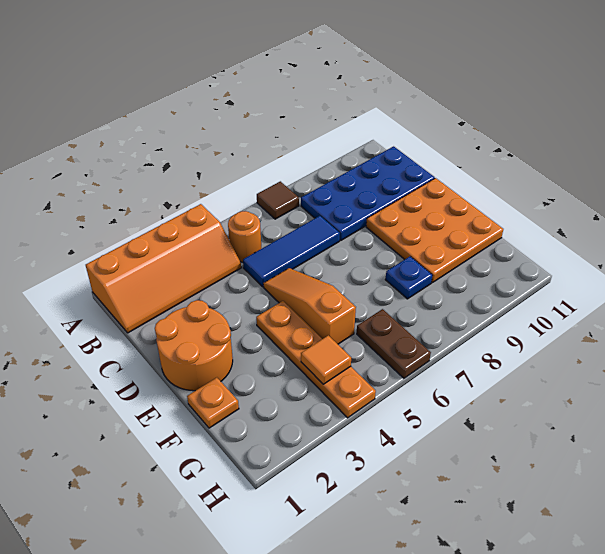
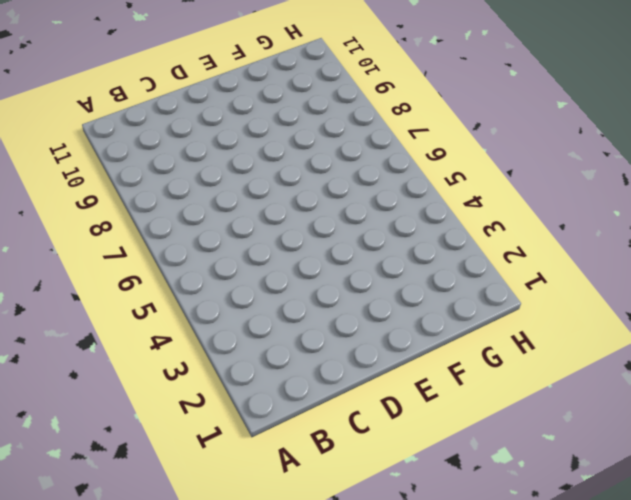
none -> orange 2x4 slope [86,204,241,333]
none -> brown 1x1 tile [257,181,299,219]
none -> orange 1x1 round brick [228,211,261,262]

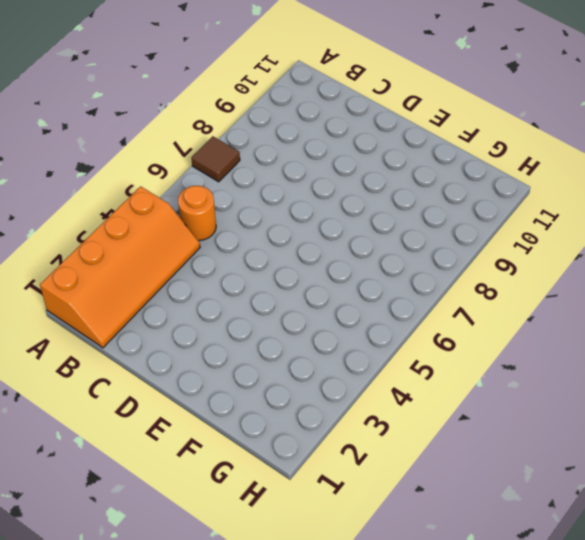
none -> blue 2x4 plate [301,146,435,240]
none -> blue 1x3 tile [243,216,340,287]
none -> orange 2x2 round brick [155,300,233,391]

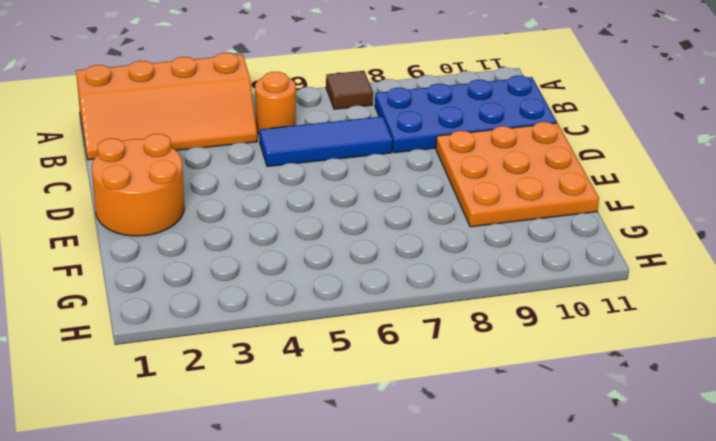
none -> orange 1x3 slope [263,268,356,344]
none -> orange 1x4 plate [256,301,376,418]
none -> orange 1x1 plate [187,378,239,428]

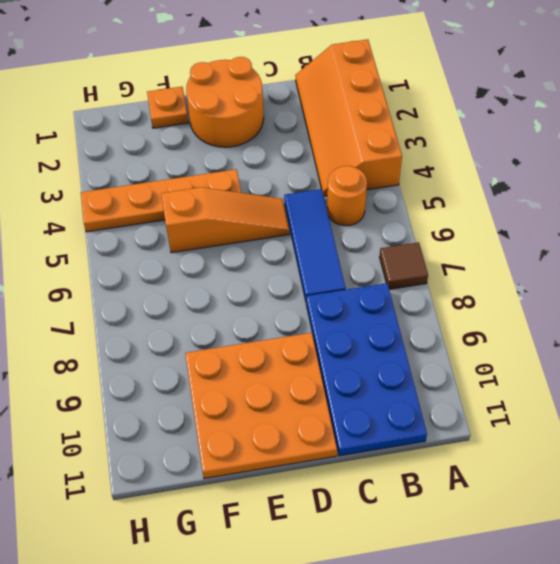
none -> blue 1x1 plate [385,257,432,299]
none -> brown 1x2 plate [357,309,431,378]
none -> orange 1x1 tile [301,335,351,384]

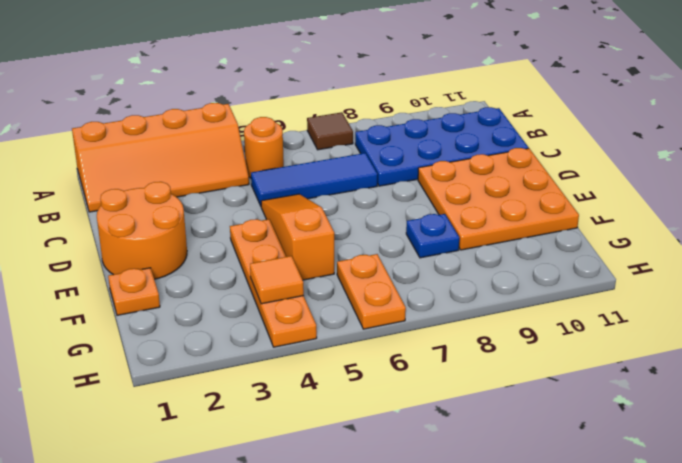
orange 1x2 plate [337,254,406,329] -> brown 1x2 plate [357,309,431,378]

